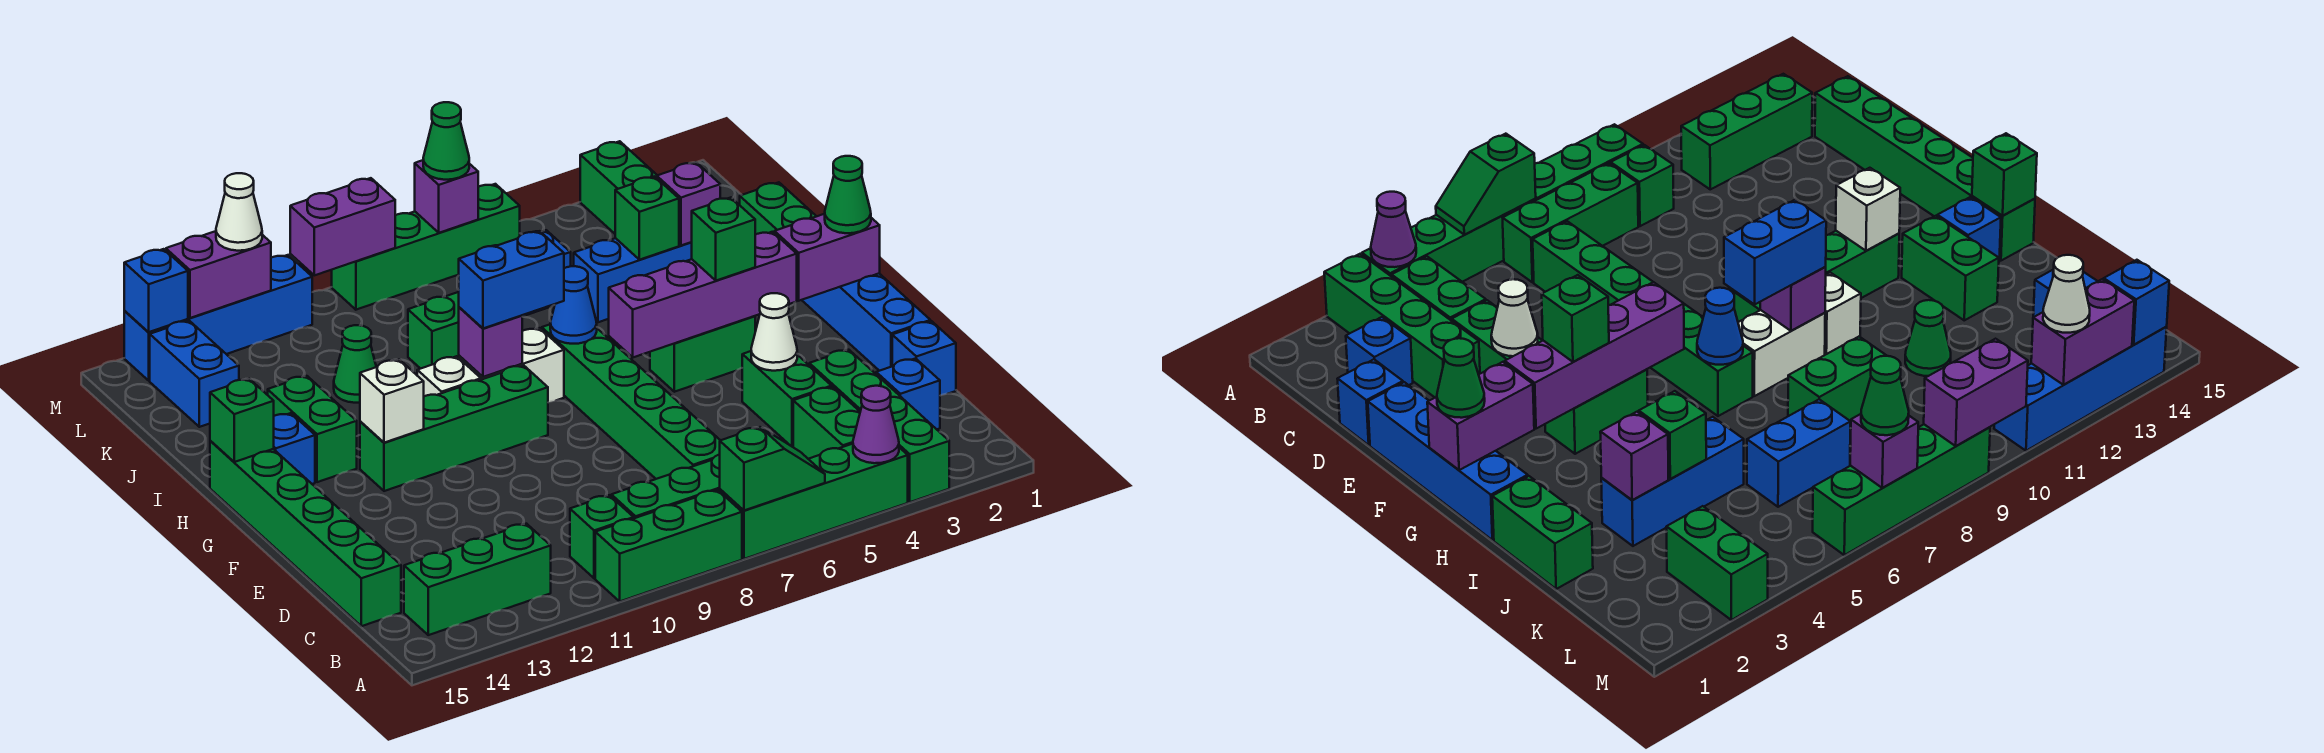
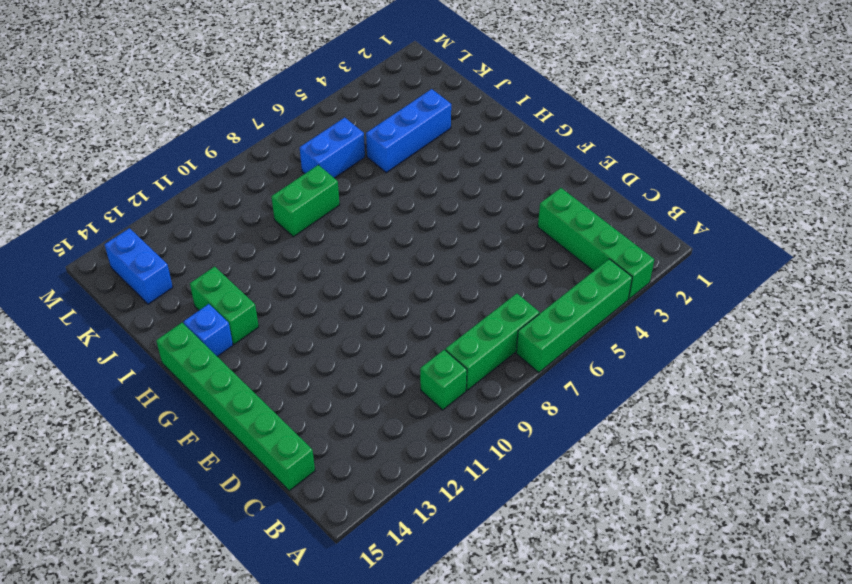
none -> green 1x3 brick [595,490,742,601]
none -> green 1x2 brick [793,387,860,459]
none -> green 1x3 brick [404,524,551,635]
none -> blue 1x1 brick [876,359,940,429]

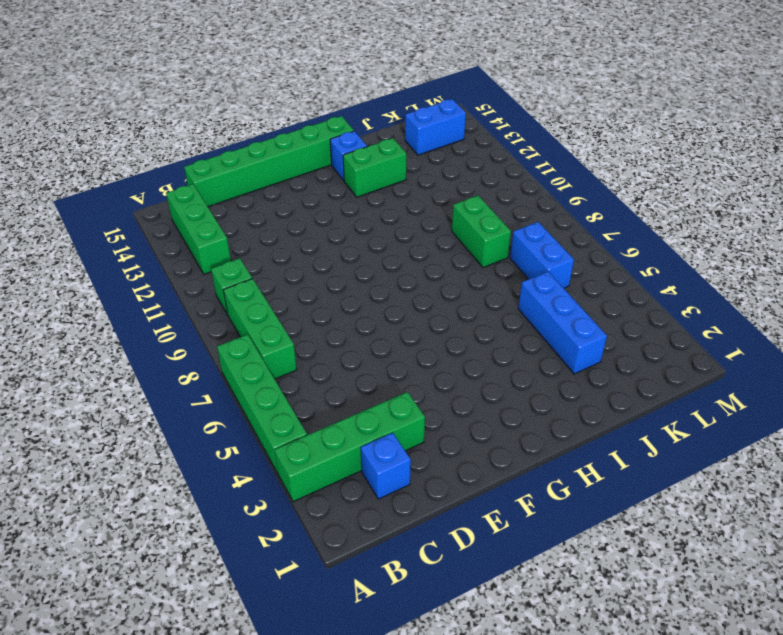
none -> green 1x3 brick [595,490,742,601]
none -> green 1x2 brick [793,387,860,459]
none -> green 1x6 brick [542,325,720,479]
none -> blue 1x1 brick [892,321,956,396]

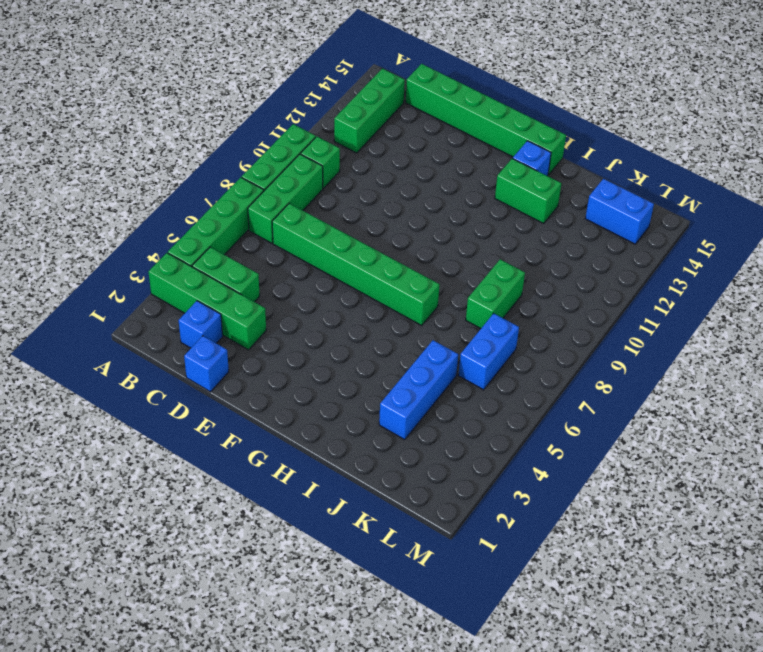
none -> green 1x2 brick [742,351,832,447]
none -> blue 1x4 brick [802,274,930,371]
none -> green 1x2 brick [650,316,755,392]
none -> green 1x4 brick [360,365,548,491]

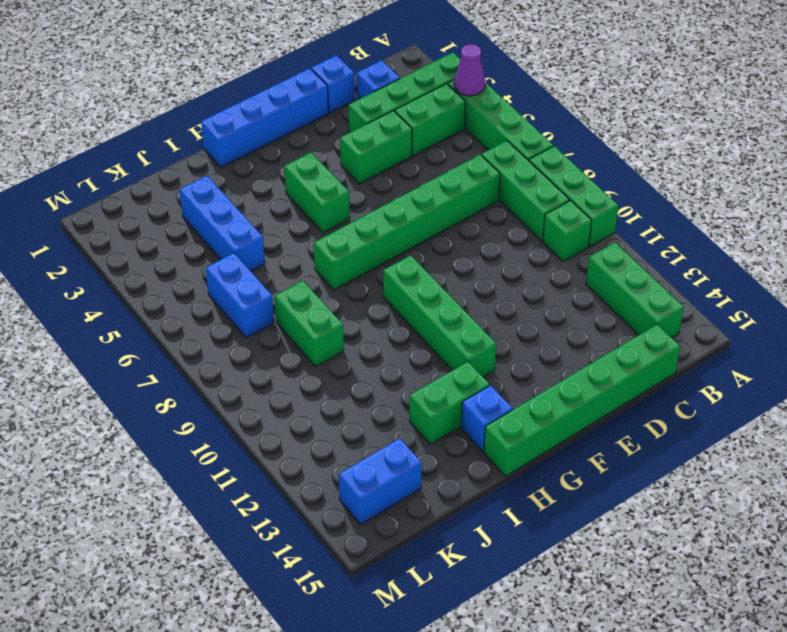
none -> white 1x2 brick [459,328,564,402]
none -> white 1x1 brick [417,356,481,396]
none -> green 1x2 brick [740,182,816,235]
none -> green 1x1 cone [334,325,376,403]

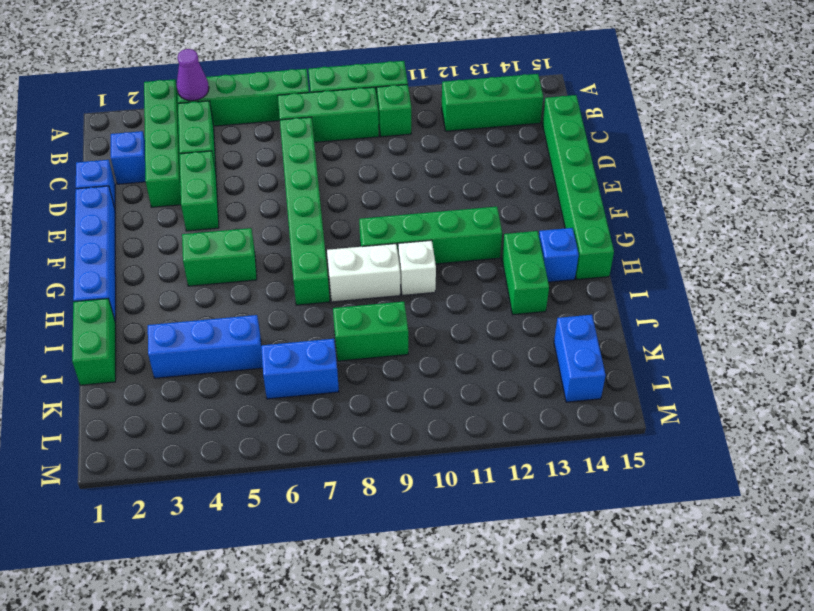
none -> green 1x1 cone [334,325,376,403]
none -> green 1x2 brick [580,141,657,234]
none -> green 1x4 brick [332,184,520,310]
none -> blue 1x4 brick [124,255,312,380]

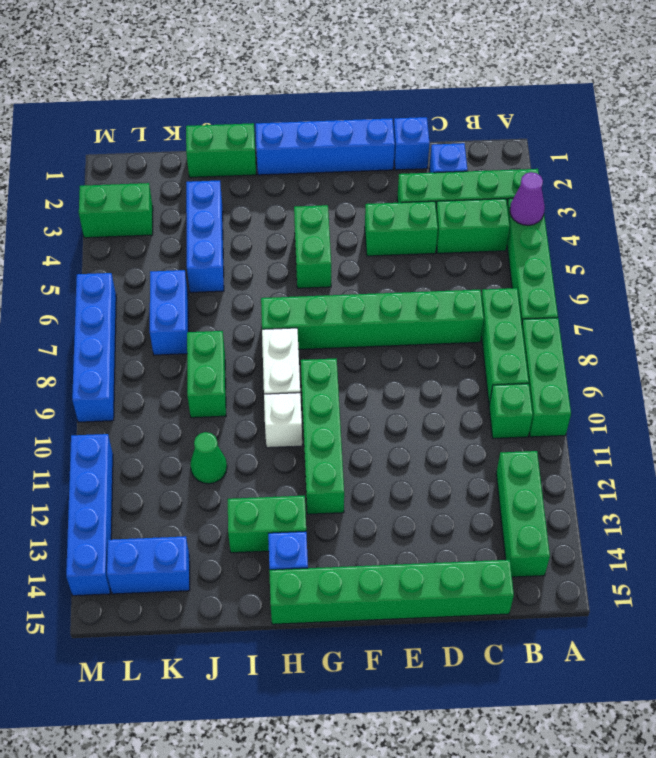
blue 1x4 brick [72,273,116,422] -> green 1x4 brick [332,184,520,310]
none -> green 1x2 slope [720,427,825,510]
none -> white 1x1 cone [751,293,797,371]
none -> purple 1x2 brick [774,214,880,301]
none -> purple 1x4 brick [609,232,797,357]

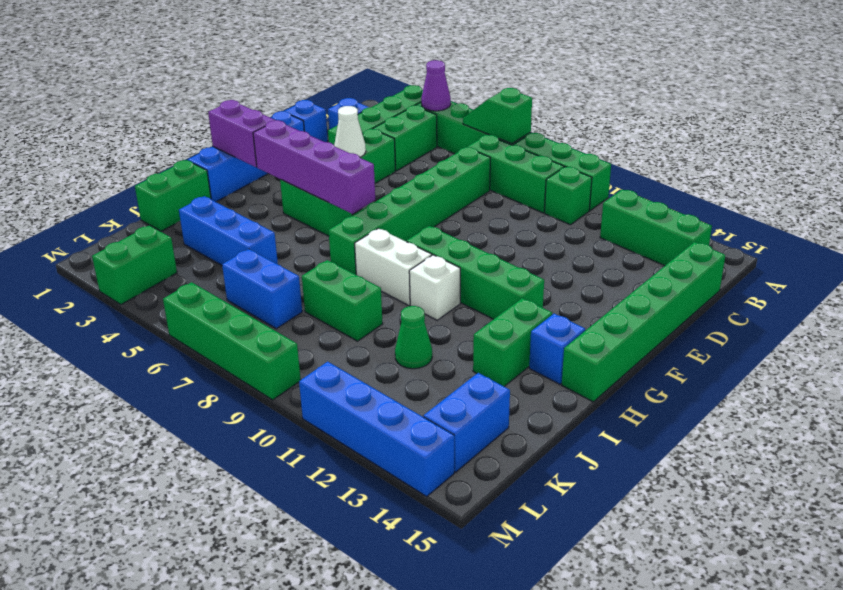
none -> white 1x1 brick [360,359,424,443]
none -> blue 1x1 cone [550,266,597,344]
none -> purple 1x1 brick [459,307,522,377]
none -> green 1x1 brick [210,379,274,462]

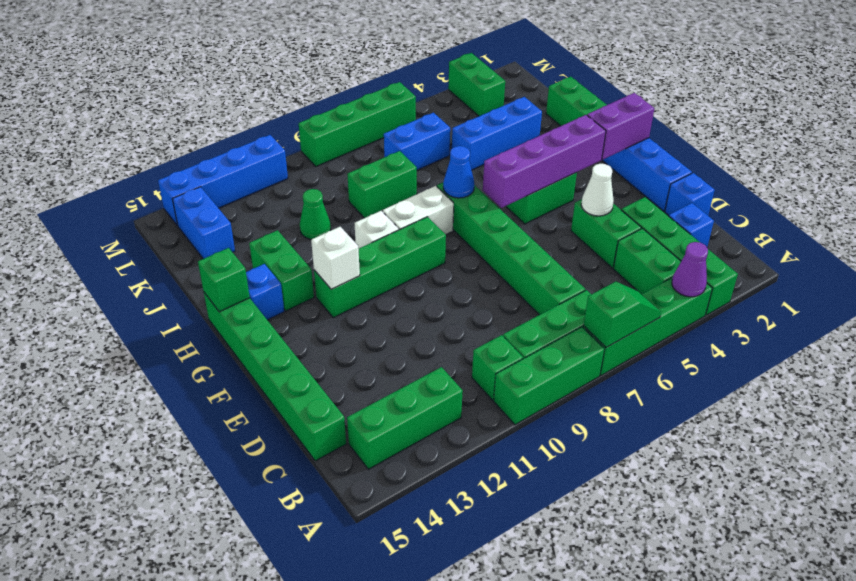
none -> purple 1x1 brick [459,307,522,377]
none -> purple 1x1 brick [657,162,720,245]
none -> green 1x1 brick [615,176,679,260]
none -> purple 1x1 brick [415,160,478,233]

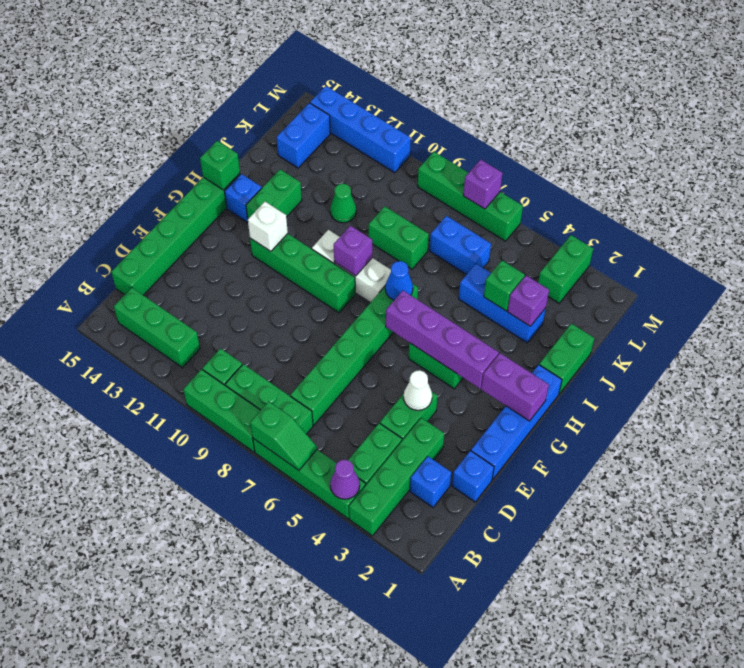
none -> purple 1x2 brick [290,178,395,275]
none -> purple 1x2 brick [166,231,271,318]
none -> blue 1x1 brick [124,249,188,332]
none -> green 1x1 cone [825,156,871,233]

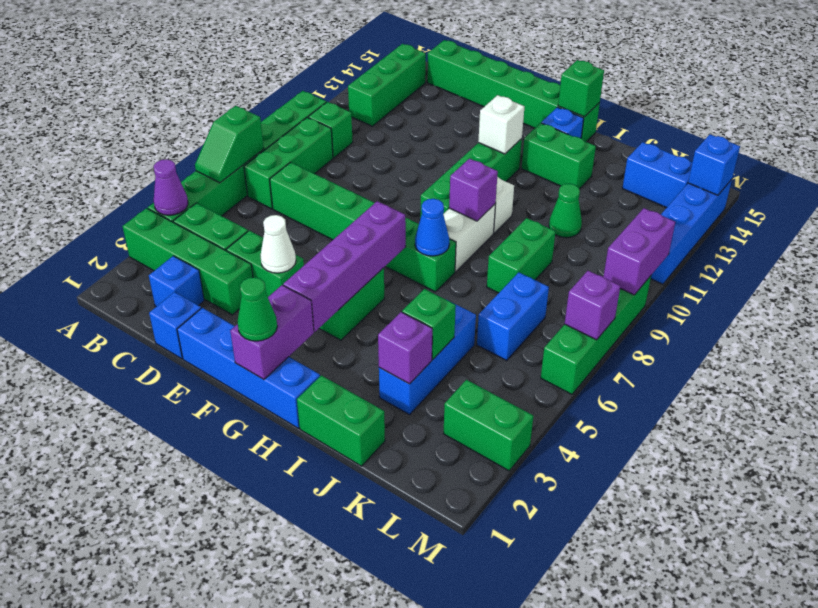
none -> purple 1x2 brick [166,231,271,318]
none -> green 1x1 brick [692,198,755,281]
none -> blue 1x2 brick [459,231,564,328]
none -> green 1x1 cone [423,102,469,180]

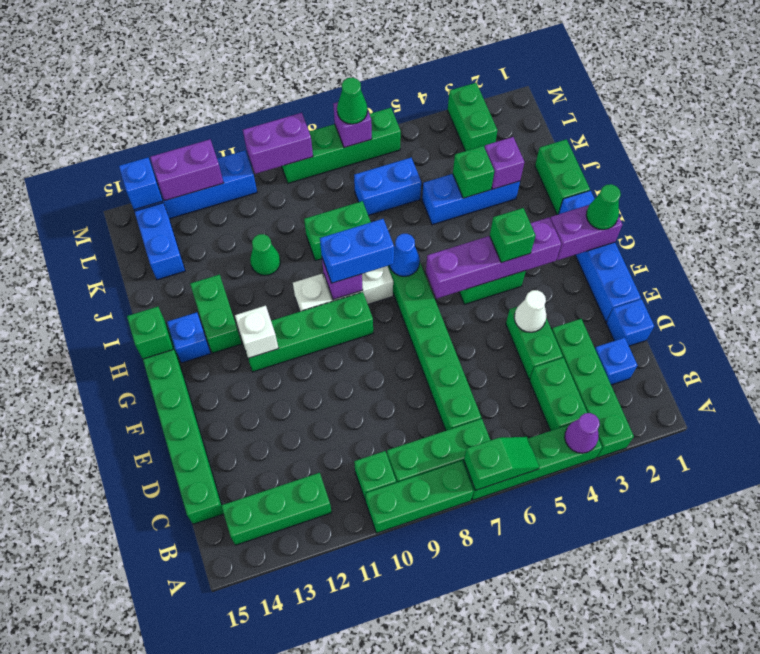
none -> white 1x1 cone [216,173,262,251]

